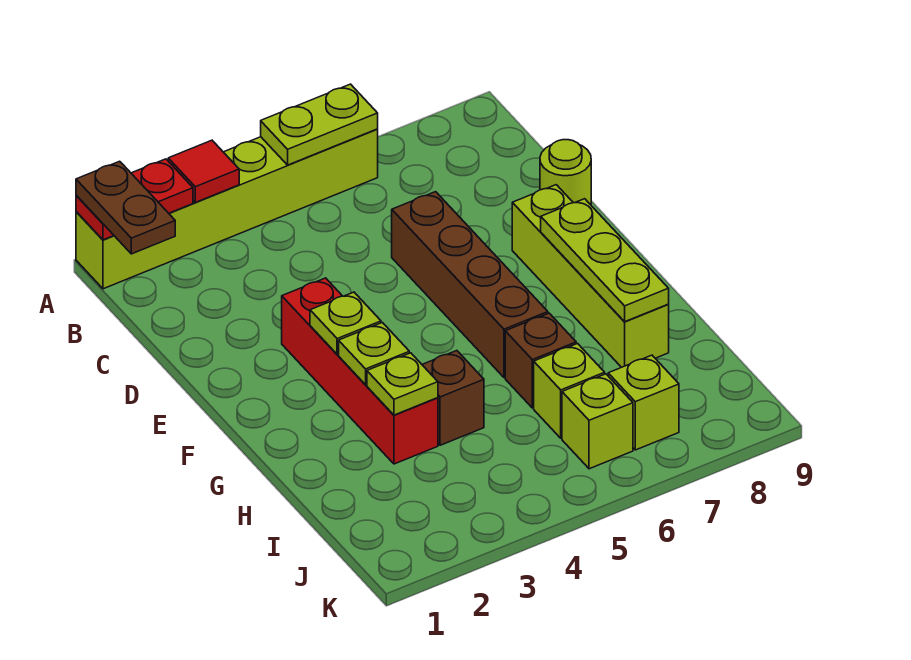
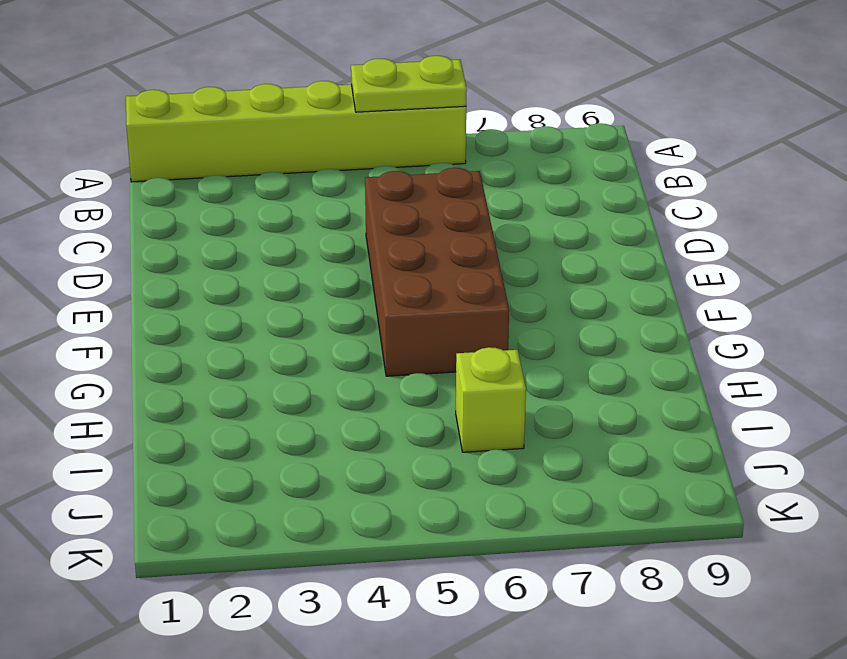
brown 2x4 brick [365,168,509,376] -> brown 1x4 brick [392,192,548,378]
none -> lime 1x1 round brick [540,140,591,205]
none -> red 1x4 brick [282,278,438,464]
none -> lime 1x4 brick [512,185,669,367]

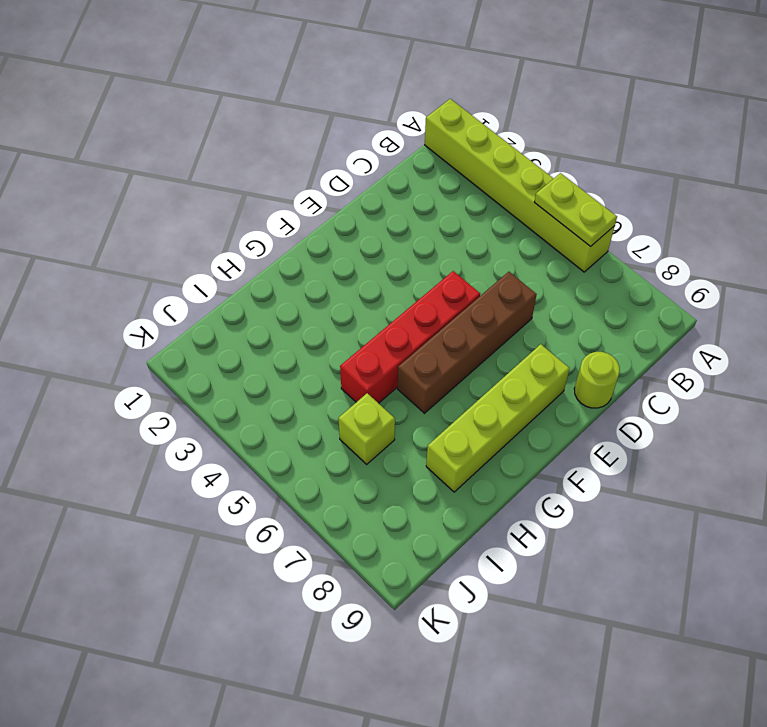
red 1x4 brick [340,271,480,403] -> red 1x4 brick moved to [282,278,438,464]
none -> brown 1x1 brick [422,351,484,445]
none -> brown 1x1 brick [505,313,576,408]
none -> lime 1x1 brick [562,374,633,469]

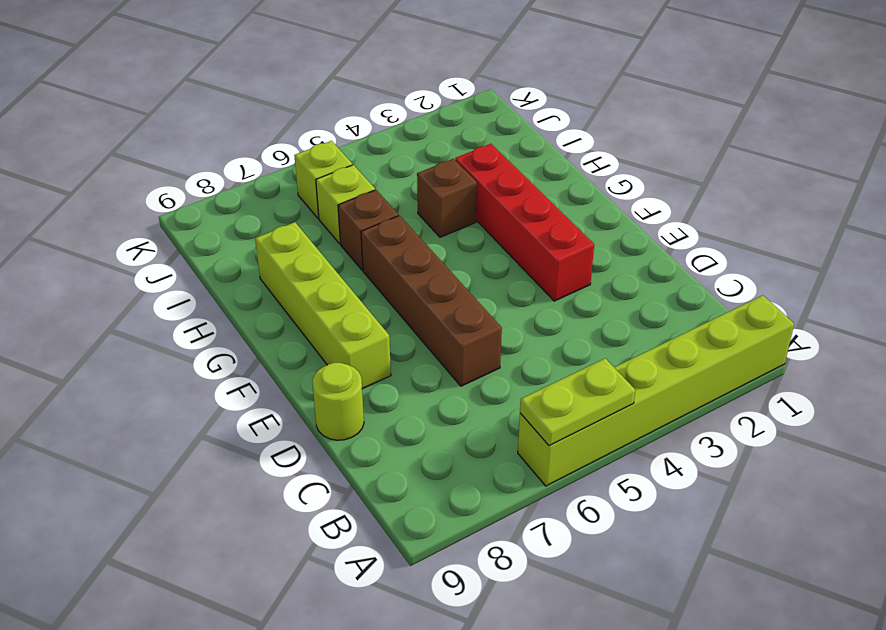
none -> lime 1x1 brick [608,355,679,450]
none -> red 1x2 plate [76,159,193,240]
none -> red 1x1 tile [168,140,239,202]

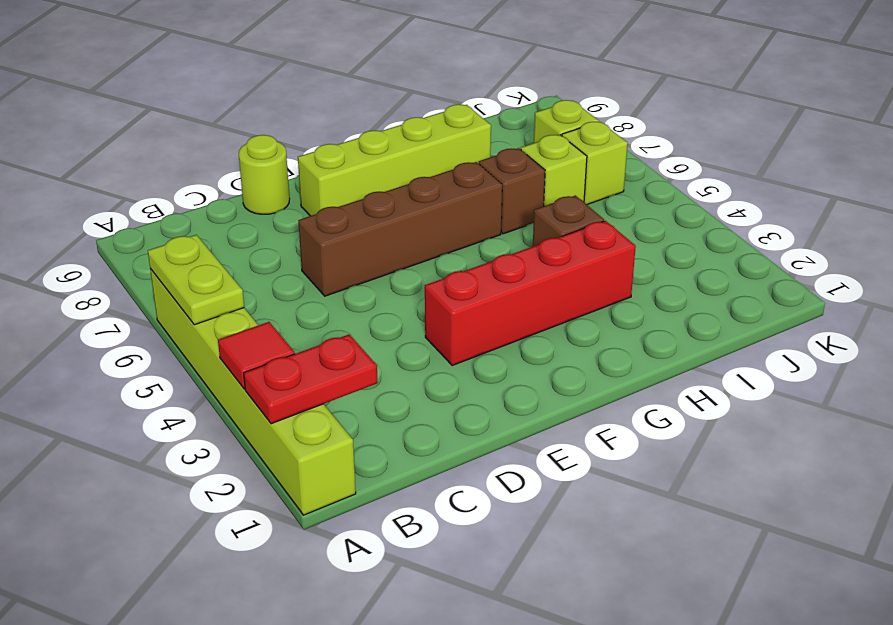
red 1x2 plate [244,334,378,424] -> red 1x2 plate turned to [76,159,193,240]
none -> lime 1x1 plate [310,292,381,354]
none -> lime 1x3 plate [541,199,669,321]
none -> lime 1x1 plate [339,323,409,385]

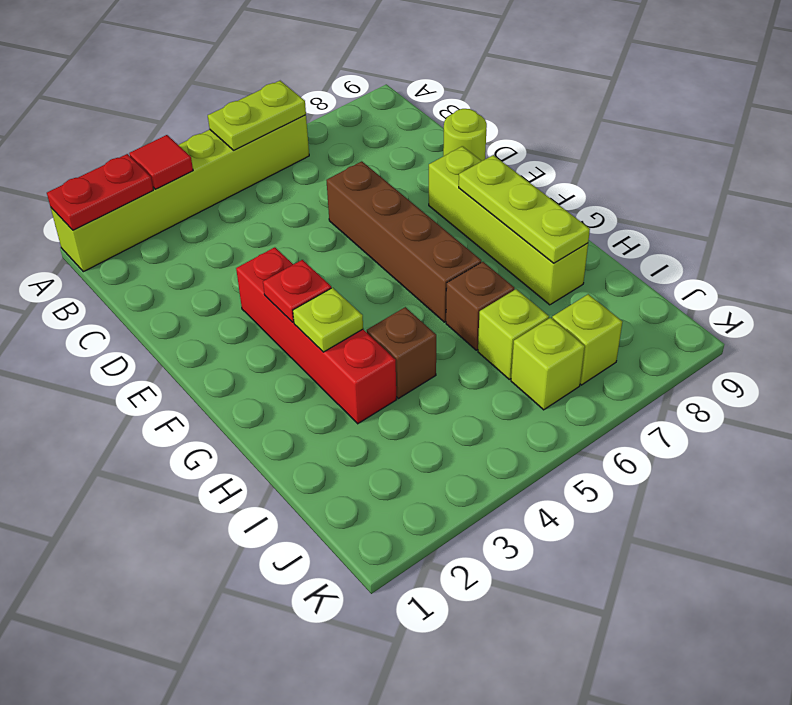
red 1x1 plate [263,260,331,322] -> lime 1x1 plate [310,292,381,354]
none -> lime 1x1 plate [367,353,438,415]
none -> brown 1x2 plate [76,161,175,254]

